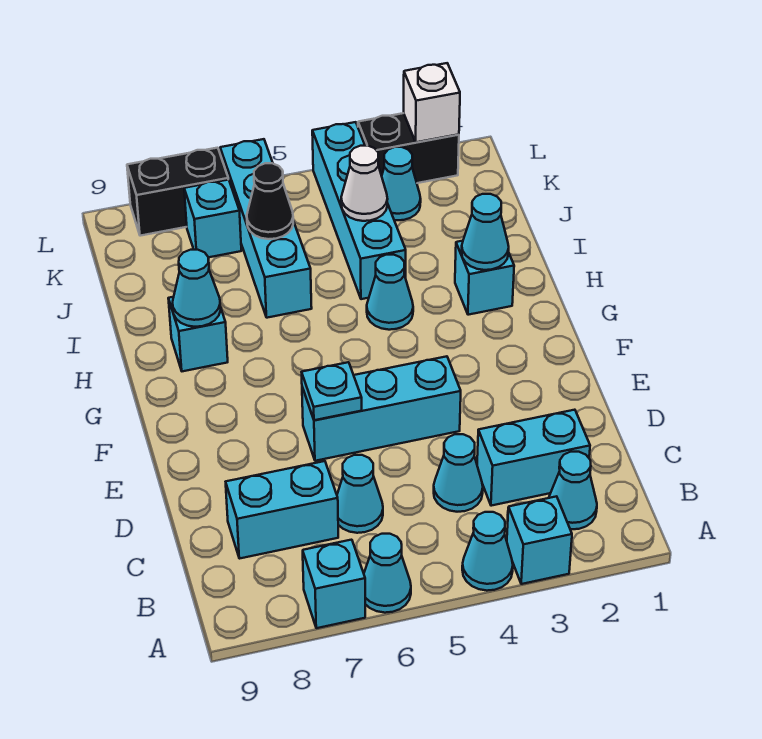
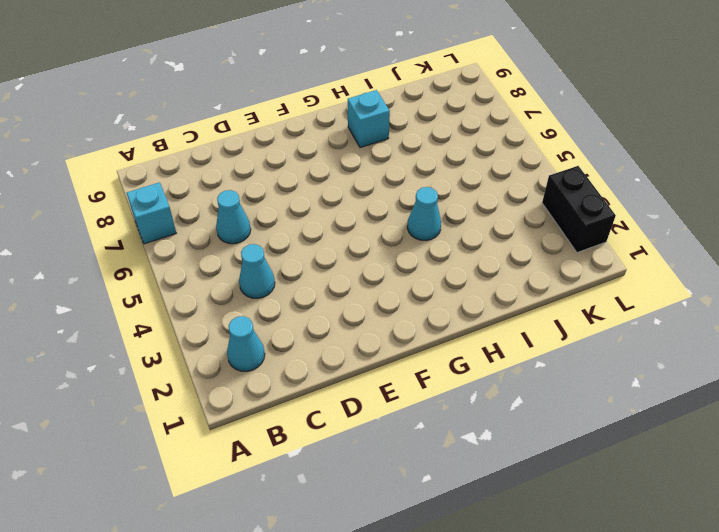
none -> cyan 1x1 brick [507,496,572,584]
none -> cyan 1x1 cone [462,512,513,591]
none -> cyan 1x1 cone [364,534,411,613]

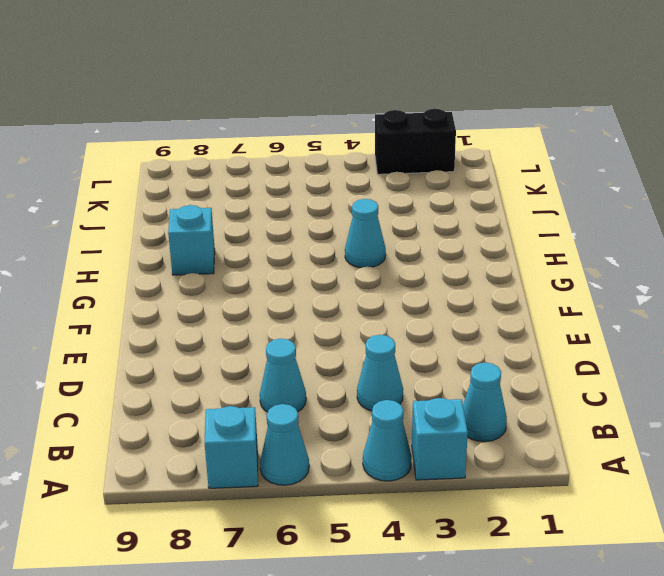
none -> cyan 1x2 brick [477,410,590,506]
none -> cyan 1x2 brick [226,461,338,559]
none -> cyan 1x3 brick [302,356,461,461]

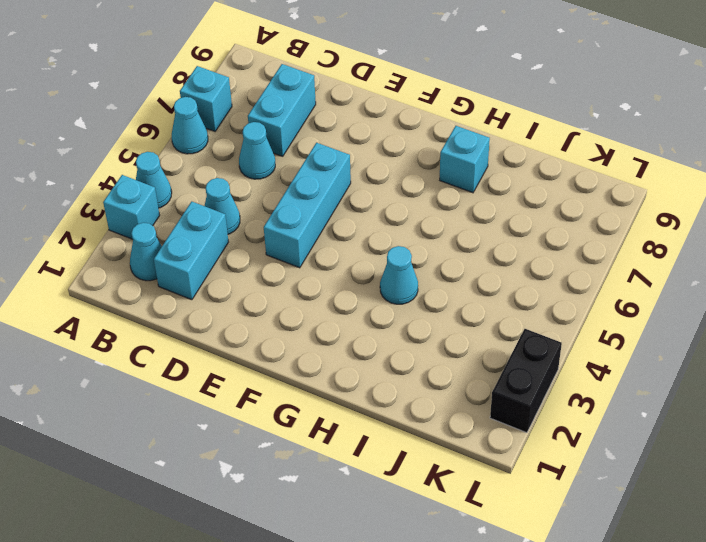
none -> cyan 1x1 brick [455,241,514,315]
none -> cyan 1x4 brick [312,122,406,299]
none -> cyan 1x4 brick [220,139,312,318]

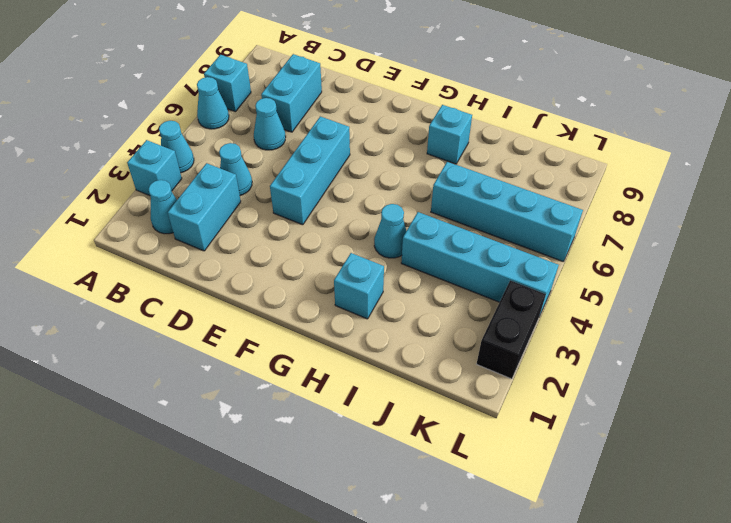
none -> cyan 1x1 cone [382,147,421,220]
none -> cyan 1x1 brick [184,180,241,257]
none -> black 1x2 brick [127,148,228,236]

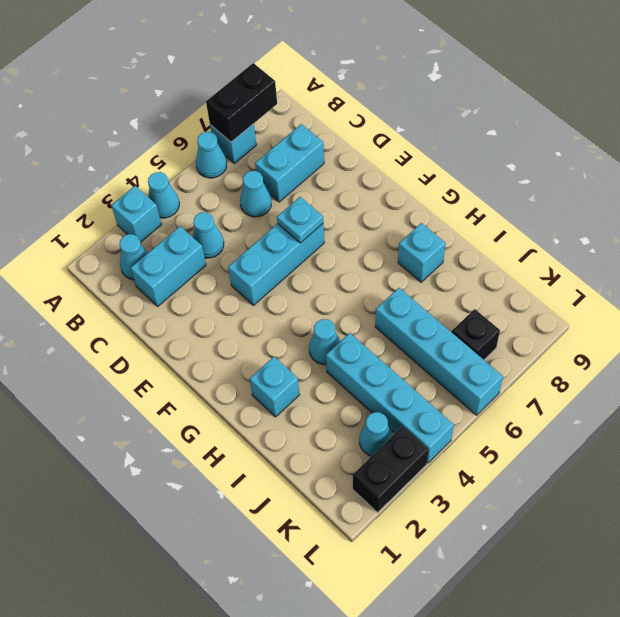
black 1x2 brick [206,63,277,142] -> black 1x2 brick moved to [127,148,228,236]
black 1x1 brick [452,309,500,360] -> cyan 1x1 brick [184,180,241,257]
none -> cyan 1x1 cone [462,194,509,270]
none -> cyan 1x1 cone [173,250,221,327]
none -> white 1x1 cone [341,146,387,221]

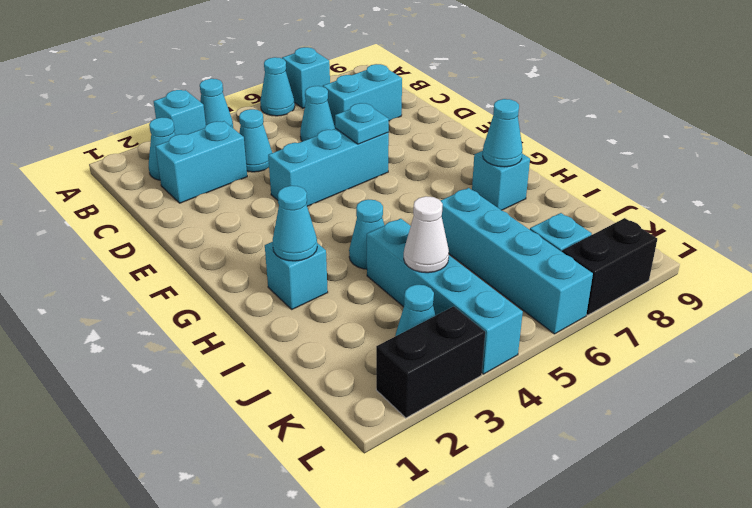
none -> black 1x1 cone [247,163,293,239]
none -> white 1x1 brick [404,63,460,142]

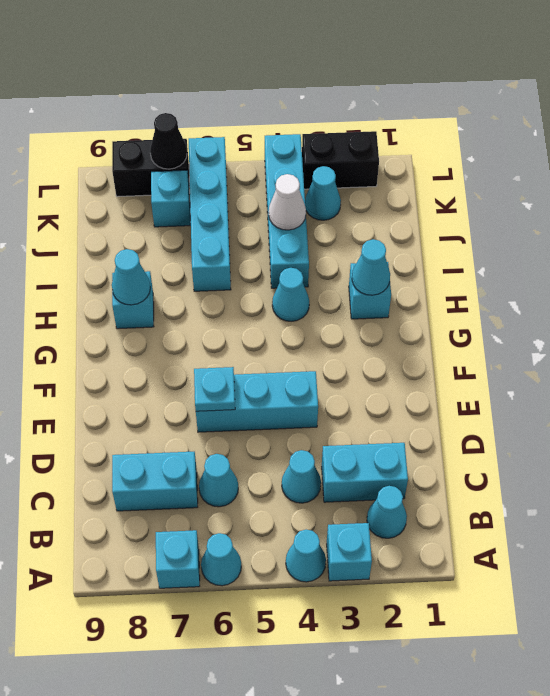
black 1x1 cone [150,113,187,169] -> black 1x1 cone moved to [247,163,293,239]
none -> white 1x1 brick [404,63,460,142]

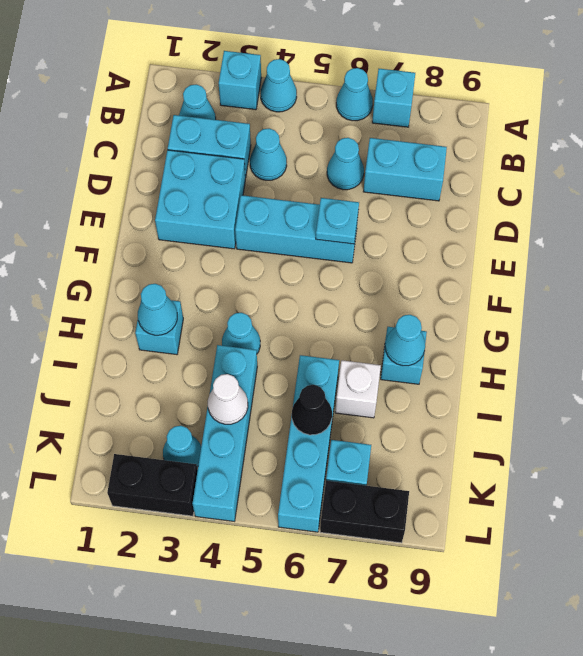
cyan 2x2 brick [155,150,245,249] -> none
white 1x1 brick [335,360,381,418] -> white 1x1 brick moved to [404,63,460,142]

